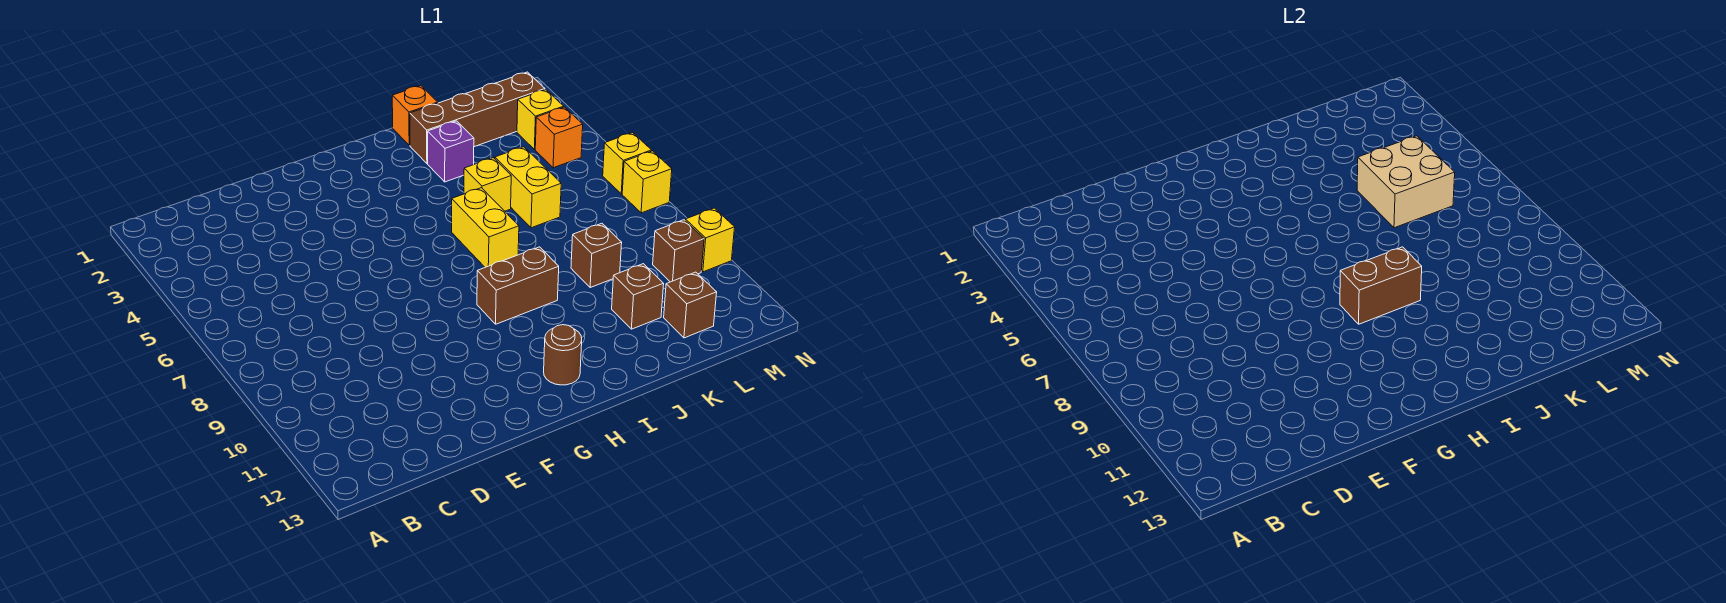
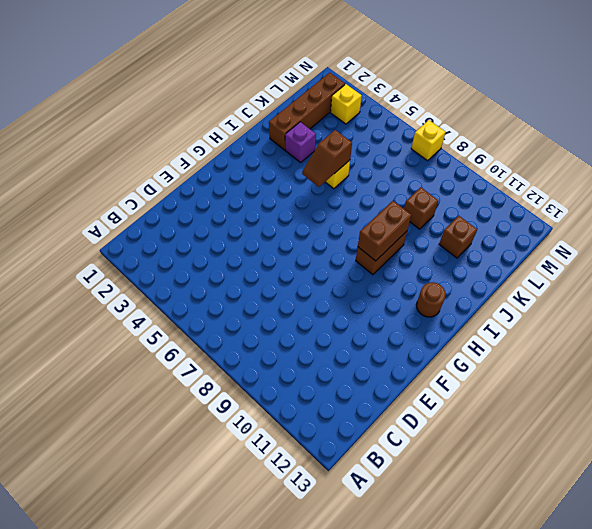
brown 1x2 slope [302,130,352,187] -> none
none -> yellow 1x2 brick [452,188,519,267]
none -> orange 1x1 brick [392,86,438,145]
none -> yellow 1x2 brick [495,147,561,228]

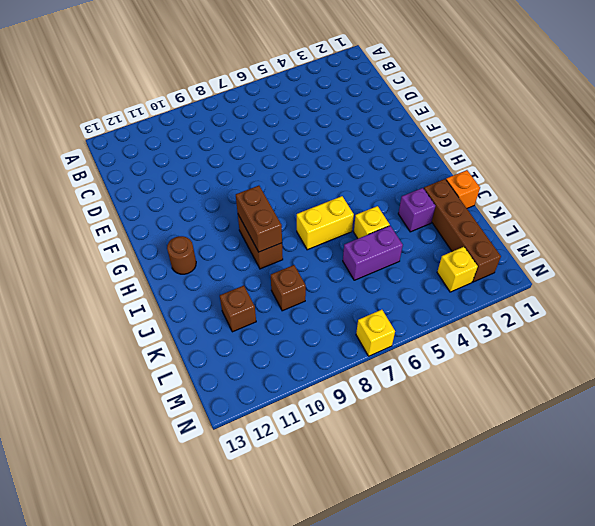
purple 1x2 brick [343,226,403,280] -> yellow 1x2 brick [495,147,561,228]
none -> brown 1x1 brick [664,272,717,338]
none -> orange 1x1 brick [535,107,583,168]
none -> brown 1x1 brick [653,220,704,282]

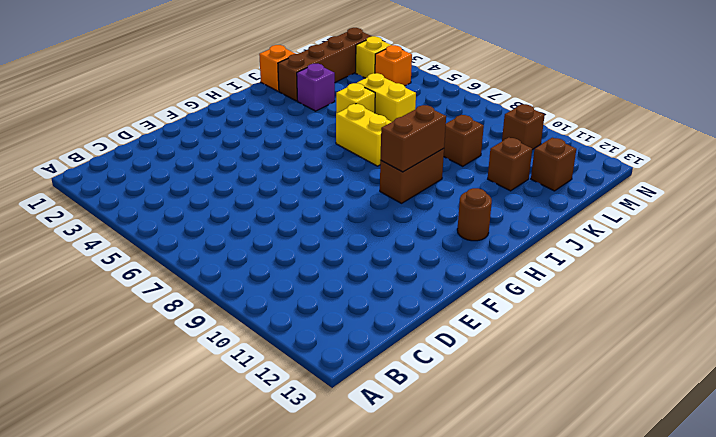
none -> yellow 1x1 brick [603,133,652,194]
none -> yellow 1x1 brick [622,151,672,213]
none -> yellow 1x1 brick [685,208,735,272]

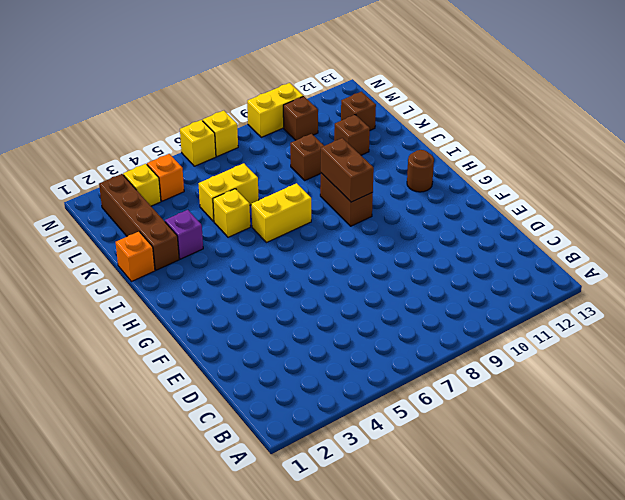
yellow 1x2 brick [247,83,303,137] -> yellow 1x1 brick [685,208,735,272]
none -> tan 2x2 brick [1357,136,1455,228]

